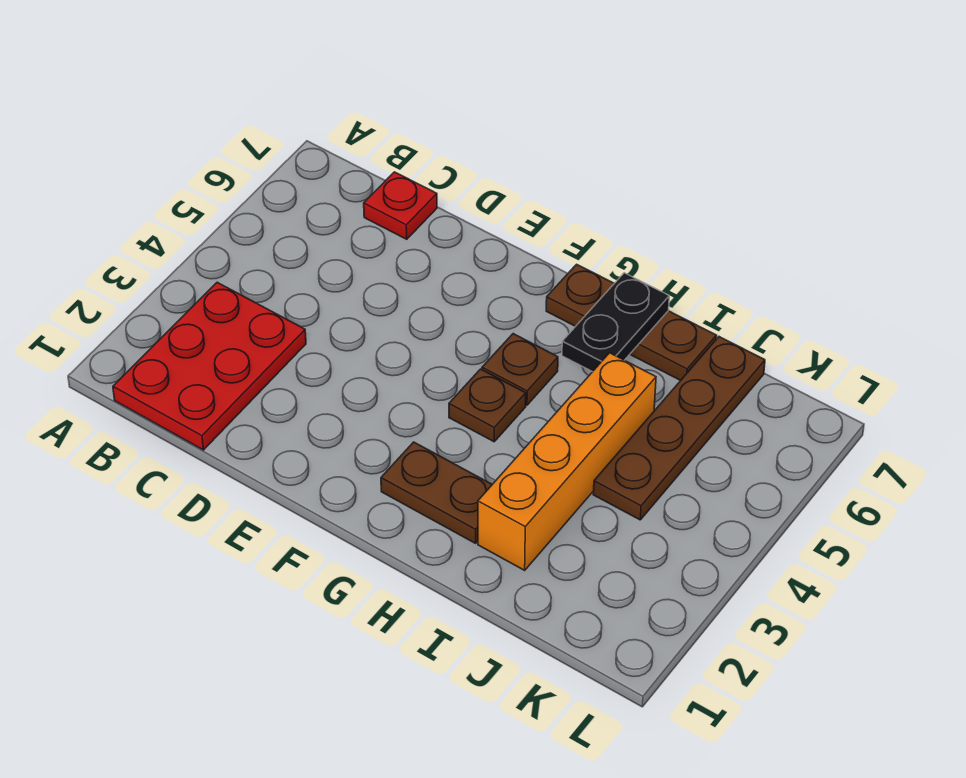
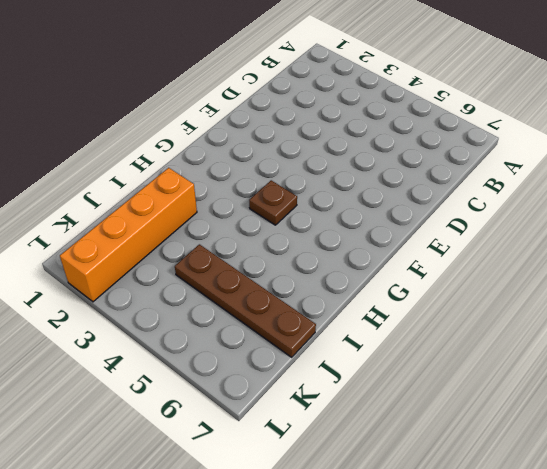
orange 1x4 brick [60,168,197,302] -> orange 1x4 brick turned to [478,353,656,570]
none -> red 2x3 plate [113,282,306,450]
none -> red 1x1 plate [364,172,437,239]

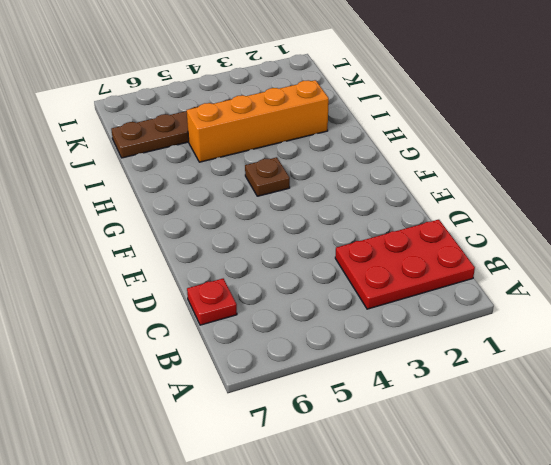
none -> brown 1x2 plate [381,442,492,543]
none -> brown 1x1 plate [482,334,558,405]

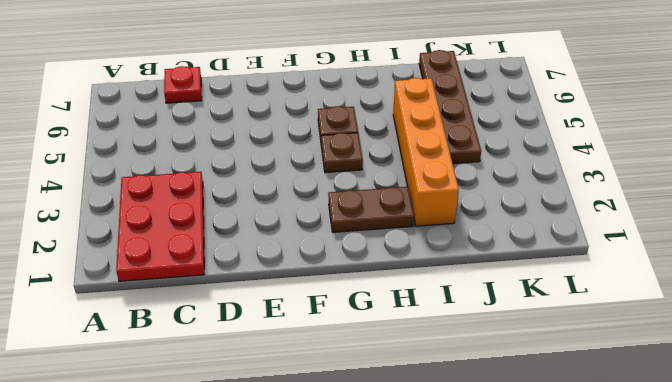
none -> brown 1x3 plate [546,264,717,381]
none -> black 1x2 plate [562,273,669,372]

